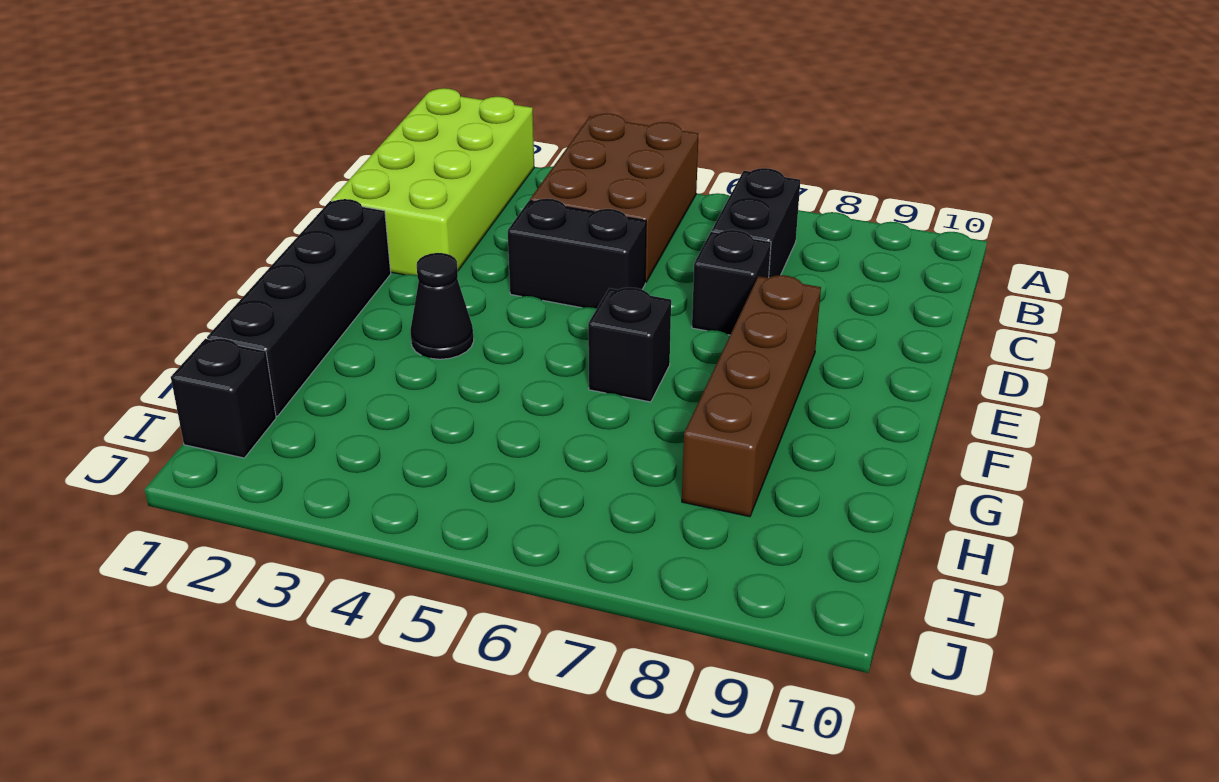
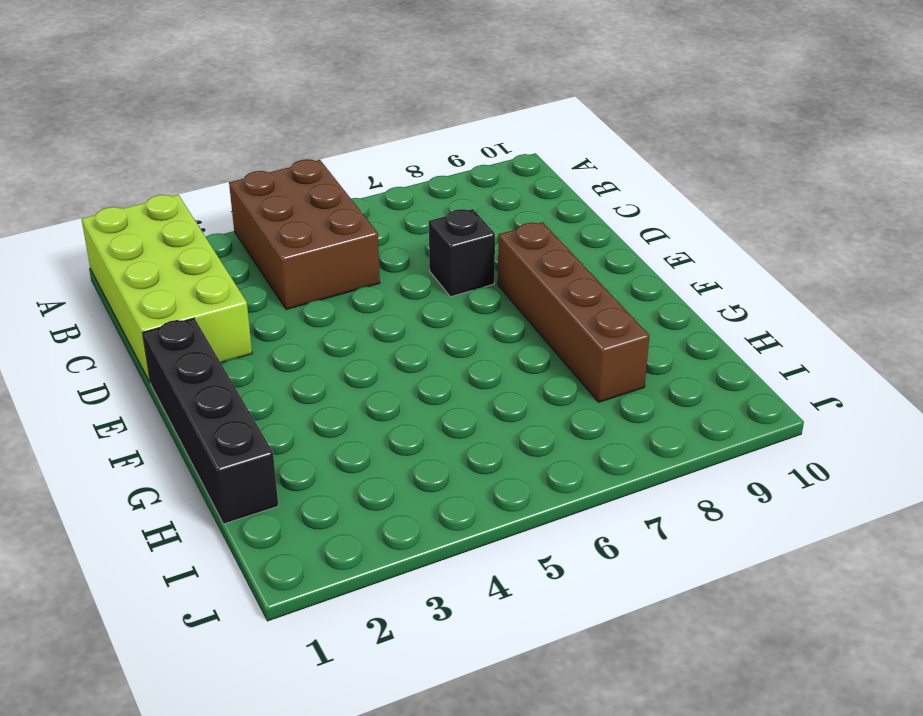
none -> black 1x2 brick [712,168,800,277]
none -> black 1x2 brick [508,199,646,309]

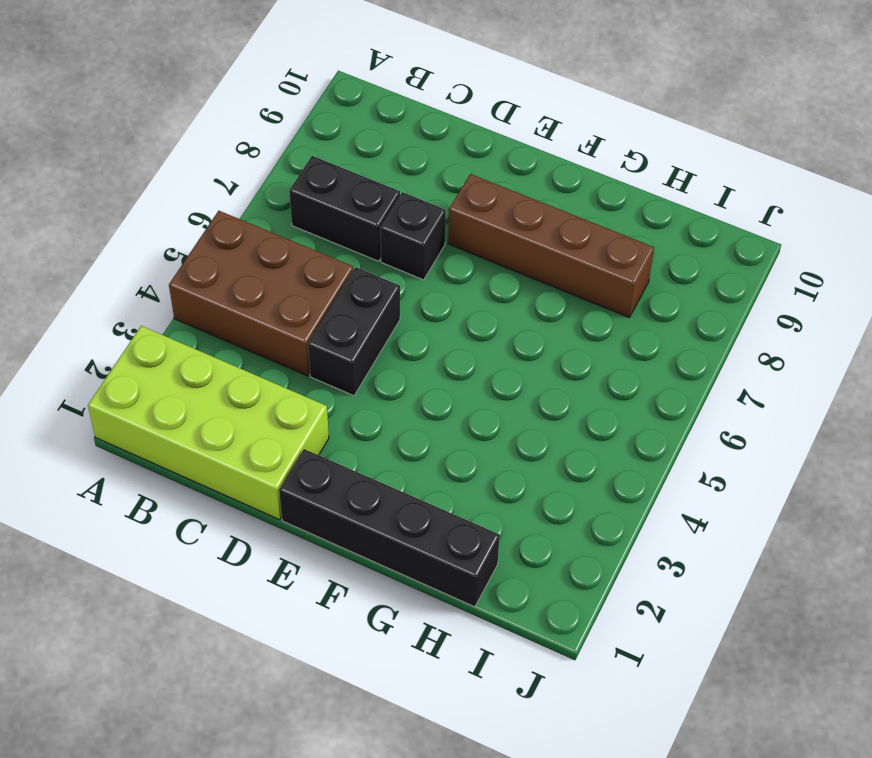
none -> black 1x1 cone [410,253,474,359]
none -> black 1x1 brick [588,287,671,402]

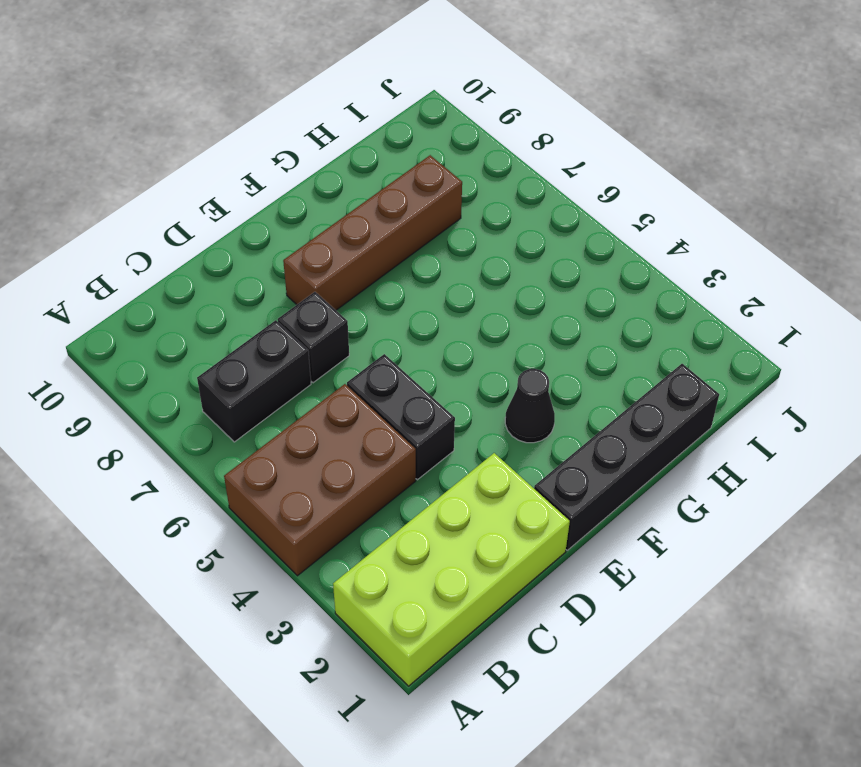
none -> black 1x1 brick [588,287,671,402]
none -> black 1x1 brick [171,339,276,458]

